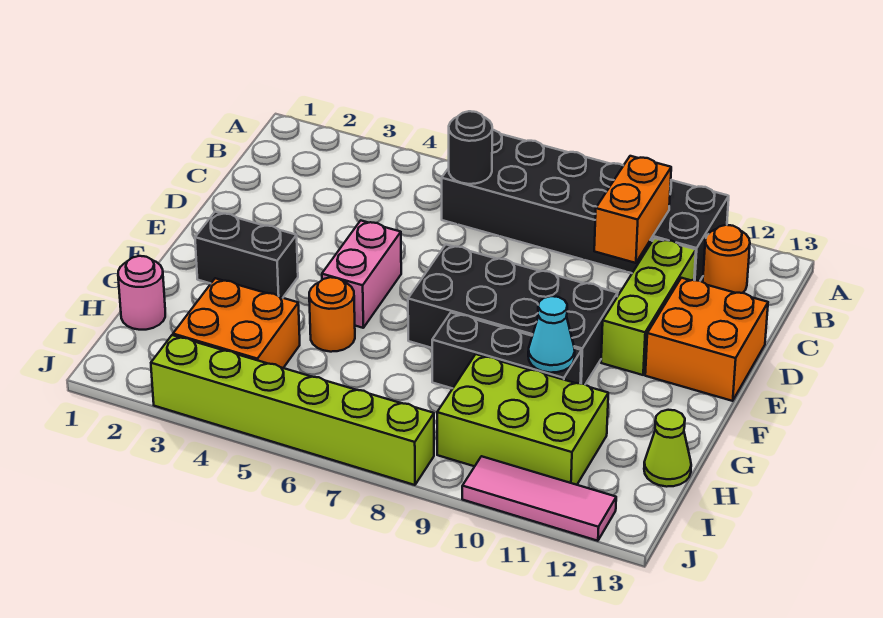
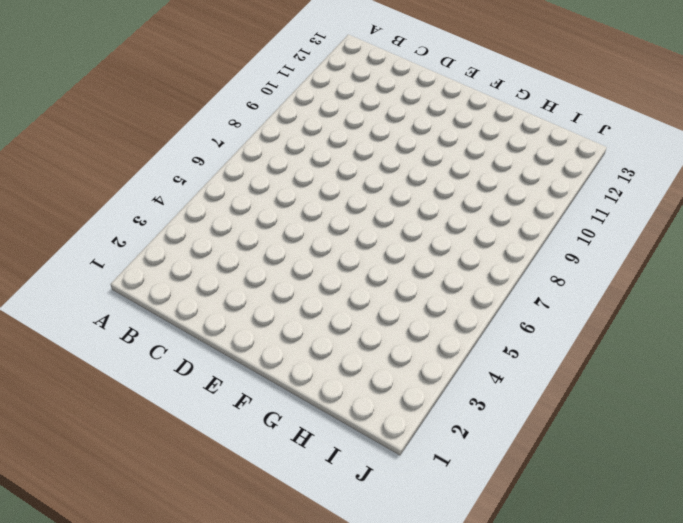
none -> black 2x6 brick [442,130,729,281]
none -> orange 1x1 round brick [703,225,750,293]
none -> lime 1x3 brick [601,238,696,375]

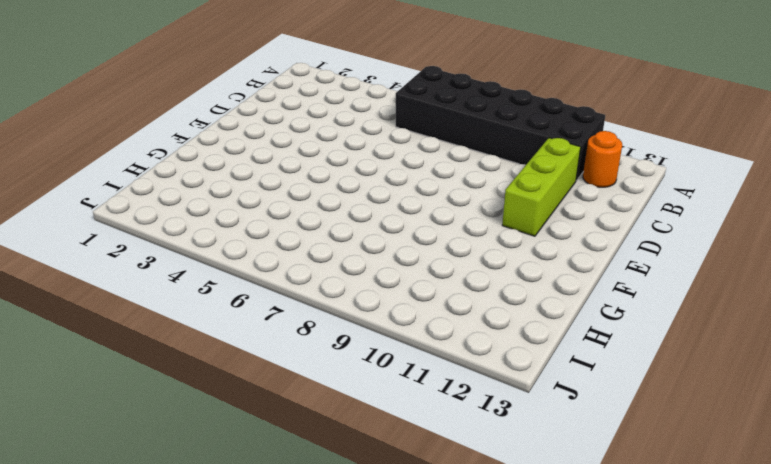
none -> orange 2x2 brick [645,278,768,401]
none -> pink 1x2 brick [322,221,401,328]
none -> black 2x4 brick [408,245,618,384]

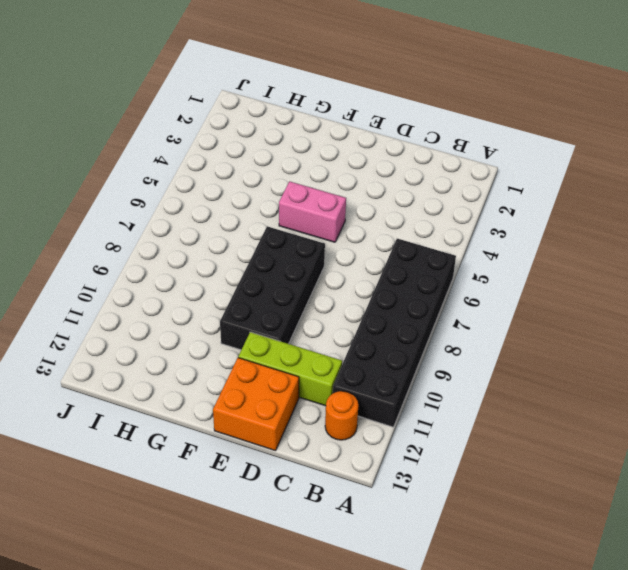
none -> black 1x2 brick [195,212,298,298]
none -> orange 1x1 round brick [309,277,355,352]
none -> black 1x3 brick [432,313,582,388]

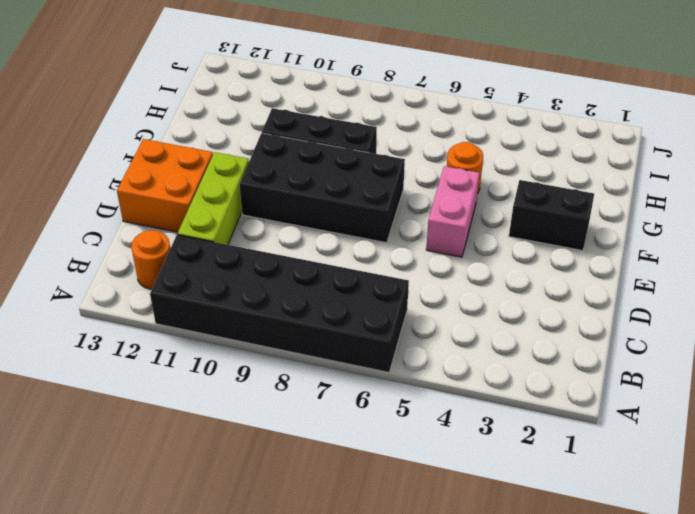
none -> pink 1x1 round brick [118,256,165,330]
none -> orange 2x2 brick [173,278,300,368]
none -> lime 2x3 brick [437,354,608,485]

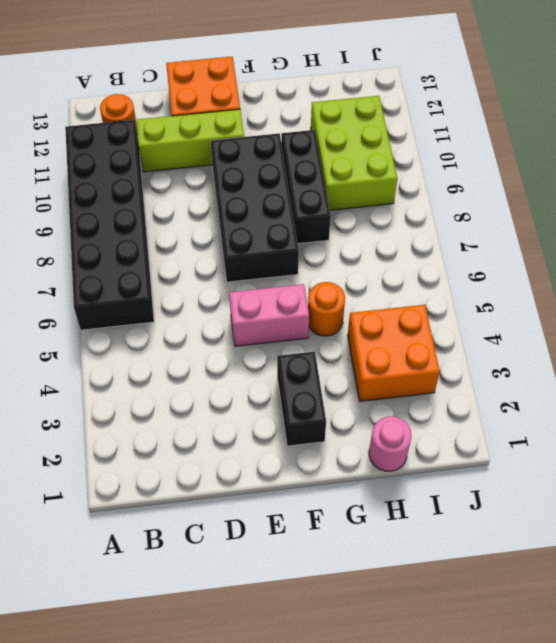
none -> lime 1x1 cone [644,410,691,487]
none -> lime 1x6 brick [151,335,434,485]
none -> pink 1x3 tile [462,456,616,541]

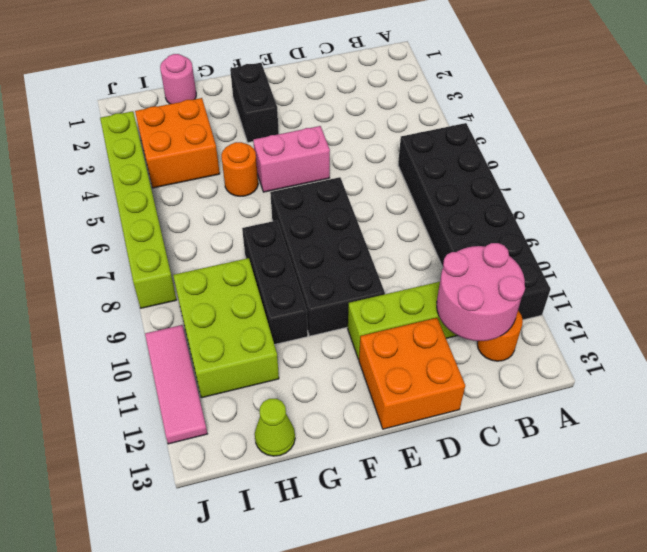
pink 2x2 round brick [437,243,525,341] -> none
none -> black 1x1 round brick [449,111,492,184]
none -> orange 1x2 brick [594,156,671,263]
none -> cyan 1x1 cone [528,296,575,373]

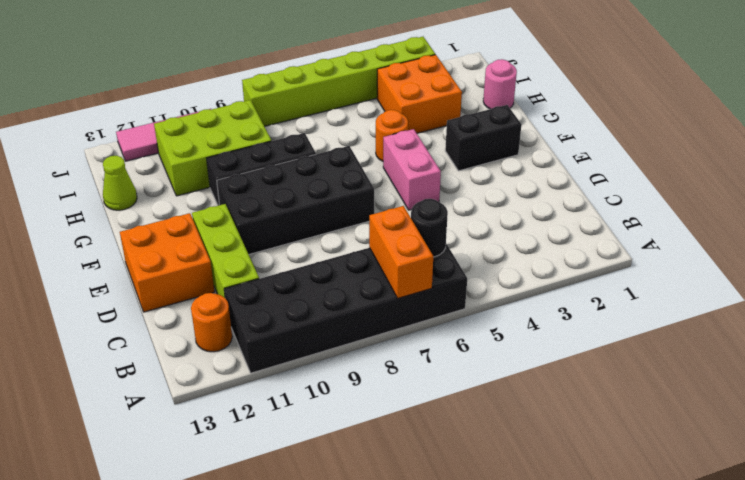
orange 1x2 brick [369,206,433,298] -> orange 1x2 brick moved to [594,156,671,263]
none -> cyan 1x1 cone [528,296,575,373]

